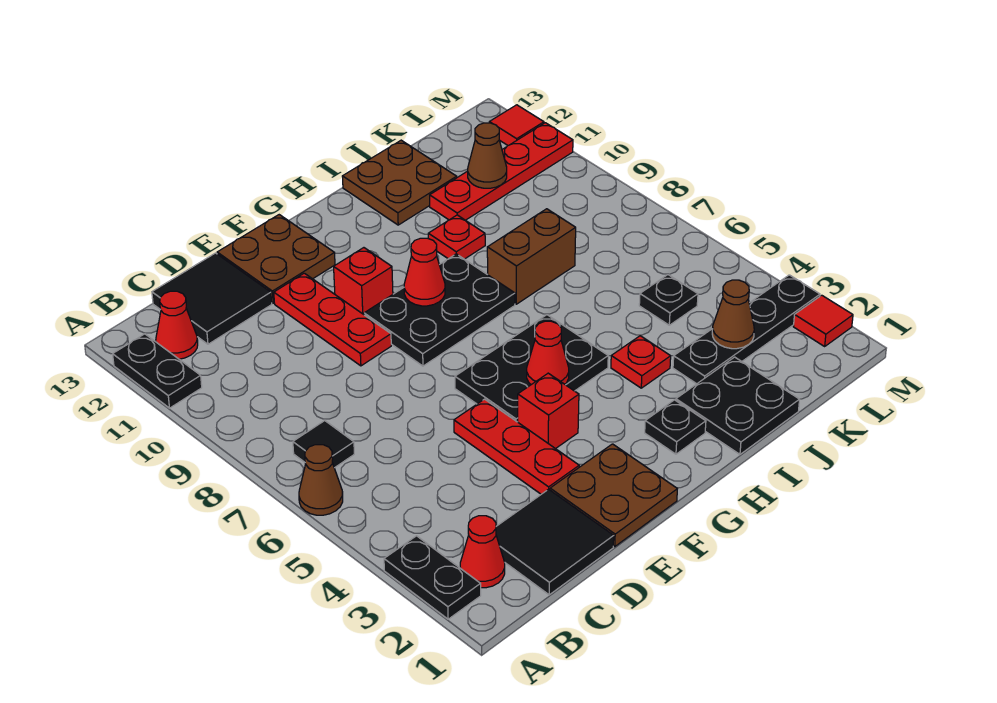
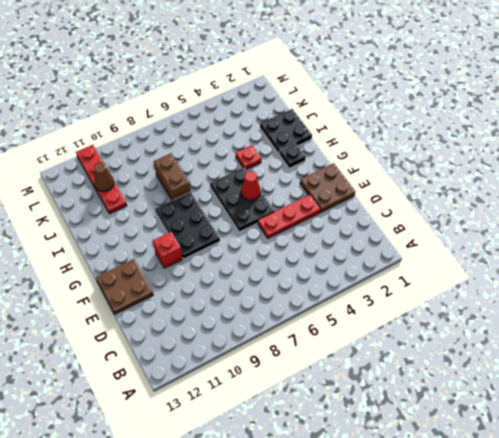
none -> black 1x2 plate [384,536,481,619]
none -> brown 1x1 cone [299,445,343,515]
none -> black 1x2 plate [113,334,202,408]
none -> red 1x1 cone [460,516,505,588]

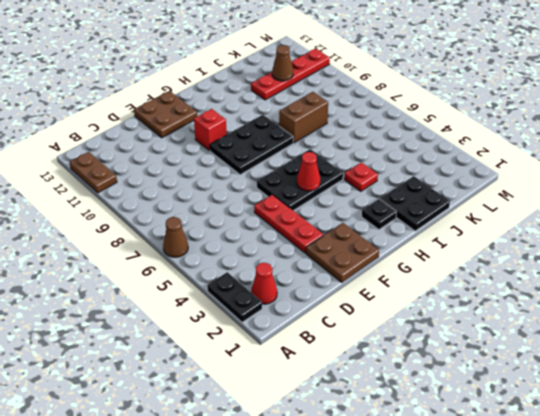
brown 1x2 plate [70,152,117,193] -> black 1x2 plate [113,334,202,408]
none -> black 1x1 tile [293,421,354,468]
none -> red 1x1 cone [156,291,198,359]
none -> black 2x2 tile [496,489,614,595]
none -> black 2x2 tile [152,253,272,344]

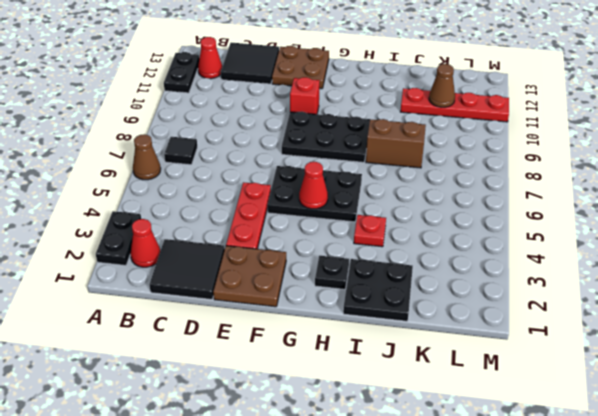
none -> red 1x3 plate [274,273,391,366]
none -> red 1x1 brick [518,373,579,449]
none -> red 1x1 plate [428,215,485,259]
none -> brown 2x2 plate [342,140,457,225]

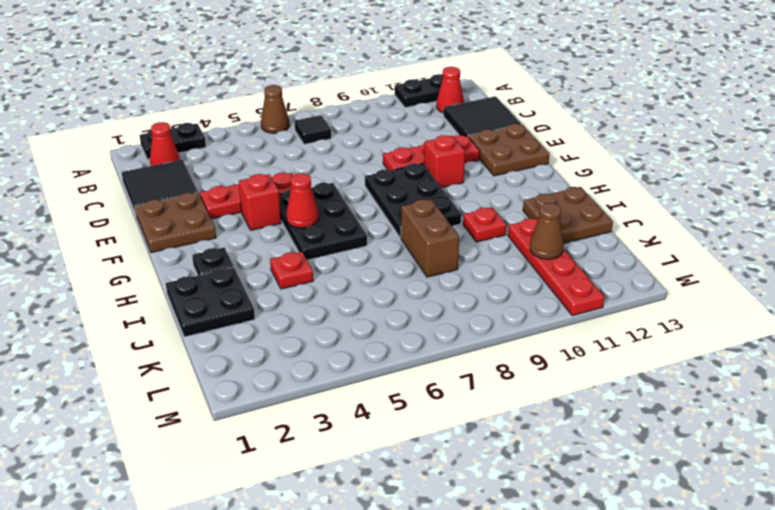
none -> black 1x4 plate [673,275,820,384]
none -> black 1x1 plate [639,275,698,325]
none -> red 1x1 tile [793,295,853,346]
none -> red 1x1 tile [489,105,544,145]

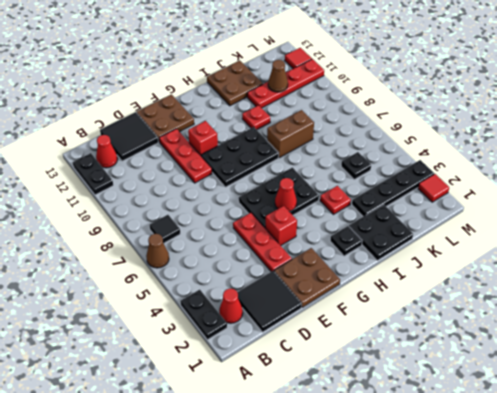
none -> red 1x1 cone [404,238,445,306]
none -> brown 1x1 cone [712,280,754,349]

